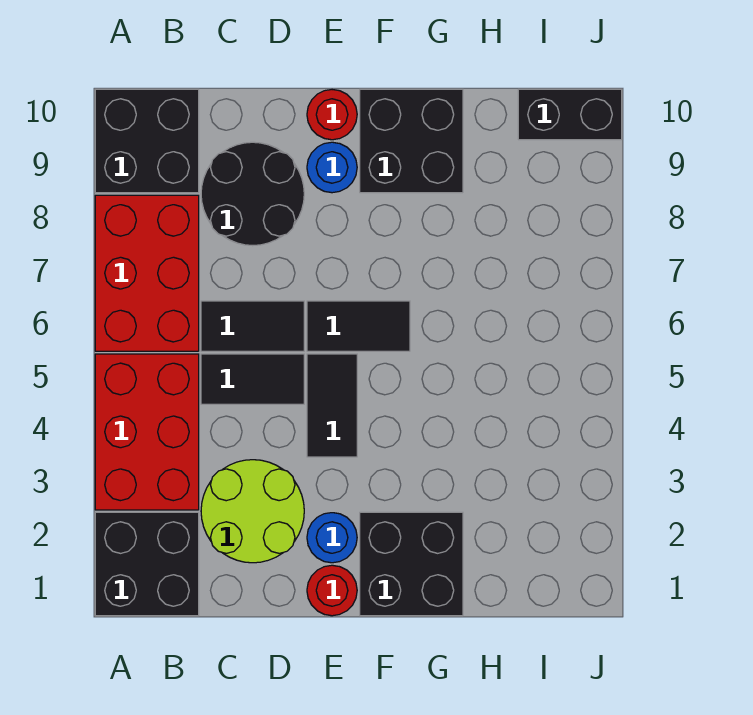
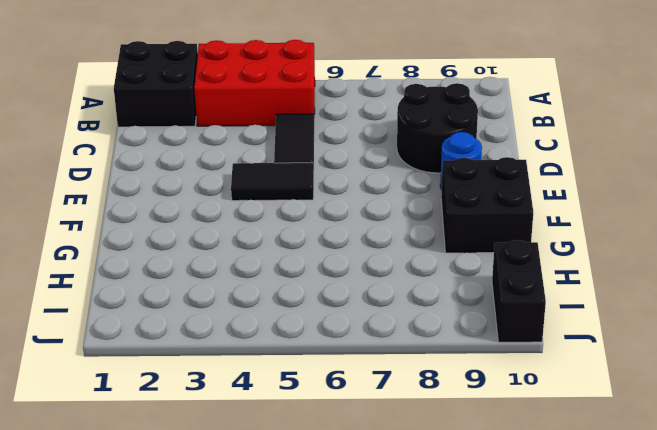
none -> red 2x3 brick [95,195,199,351]
none -> black 2x2 brick [95,89,199,193]
none -> lime 2x2 round brick [201,460,304,563]

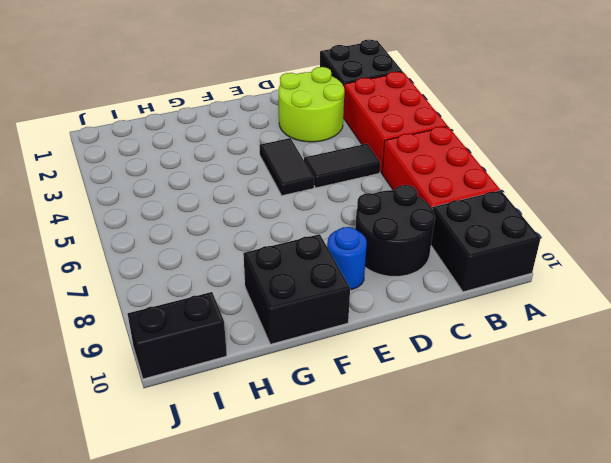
none -> black 1x2 tile [201,301,304,351]
none -> red 1x1 round brick [307,565,357,616]
none -> blue 1x1 round brick [307,513,357,563]

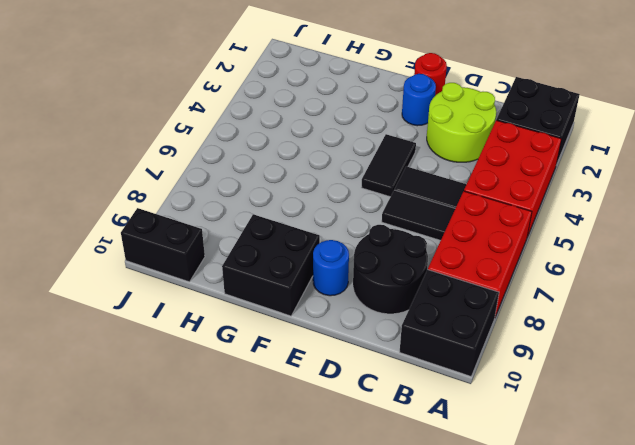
none -> black 1x2 tile [307,301,410,351]
none -> red 1x1 round brick [307,90,357,140]
none -> black 2x2 brick [360,512,463,616]

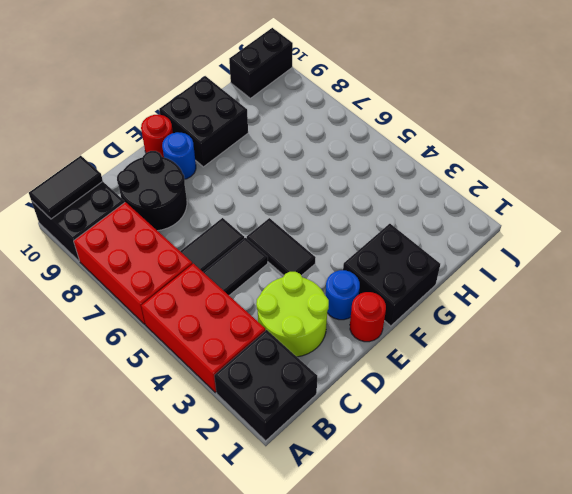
black 1x2 tile [29,156,103,219] -> black 1x2 tile moved to [307,301,410,351]

